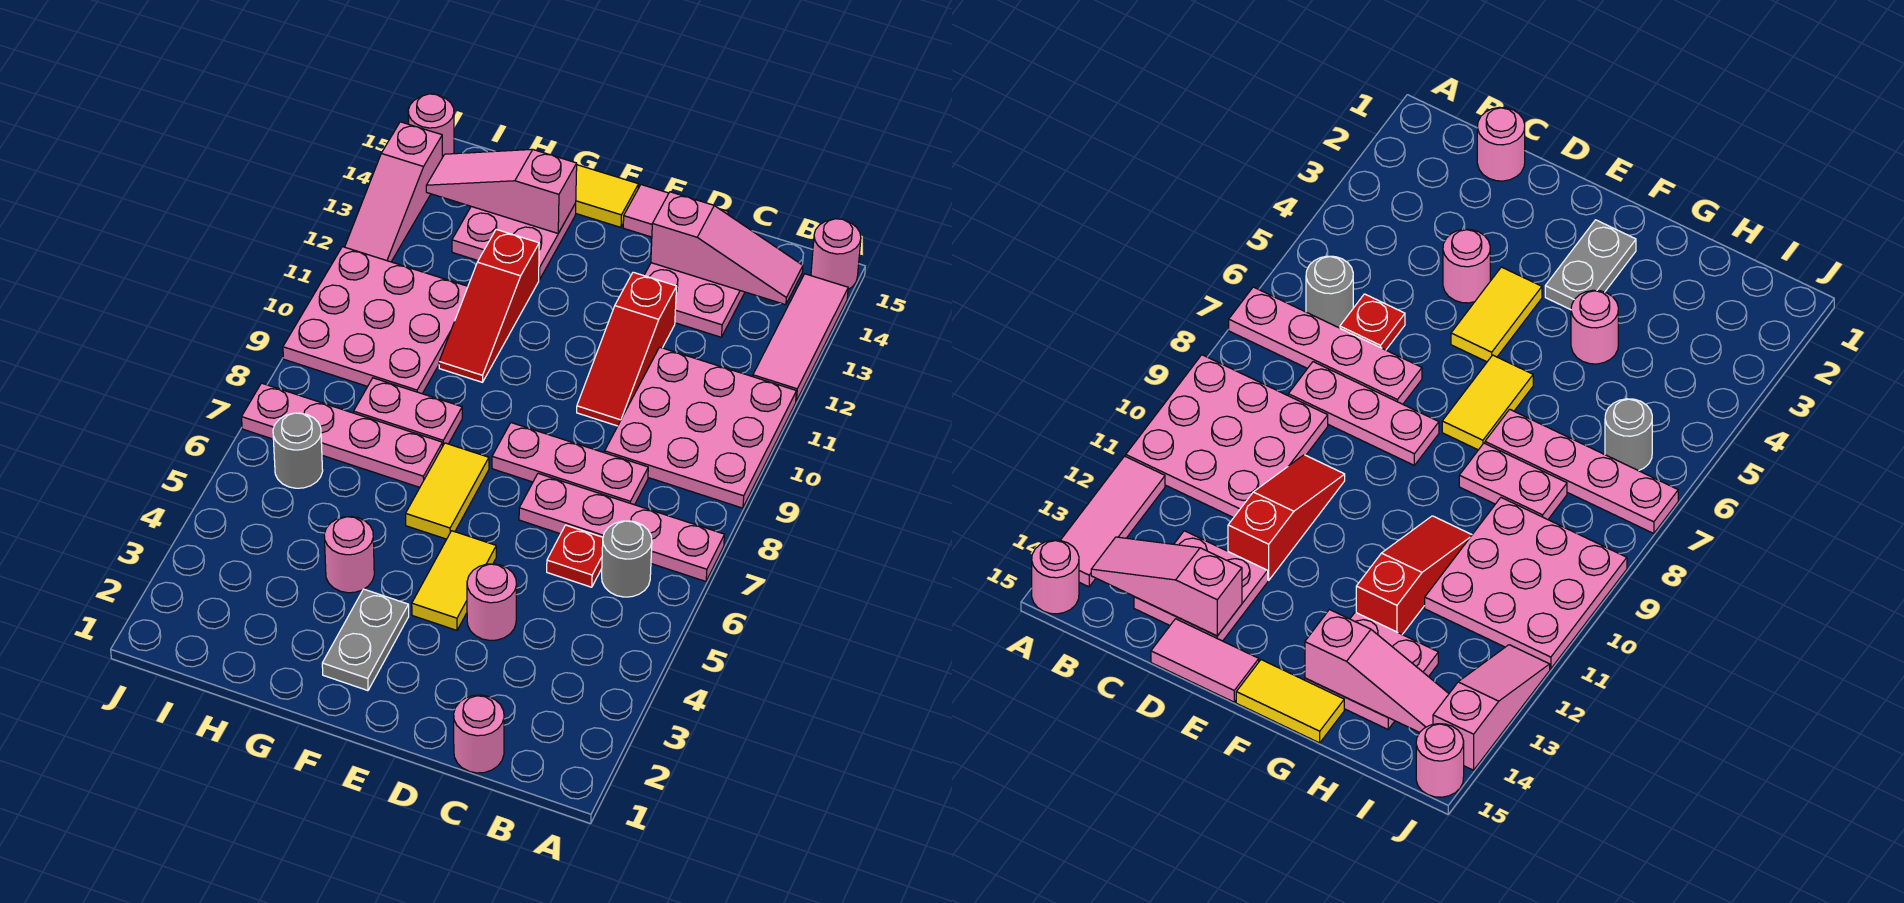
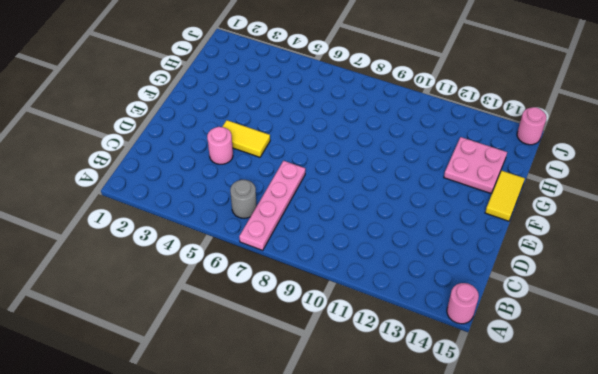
none -> pink 3x3 plate [605,347,796,508]
none -> pink 1x3 tile [753,274,848,401]
none -> pink 1x1 round brick [454,695,504,773]

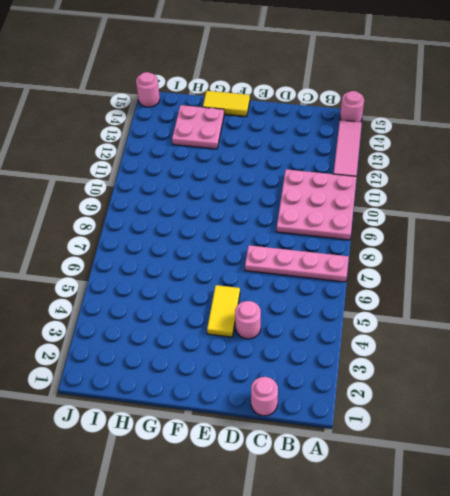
none -> grey 1x1 round brick [602,521,652,597]
none -> red 1x1 plate [547,525,603,587]
none -> pink 1x3 plate [492,423,648,505]

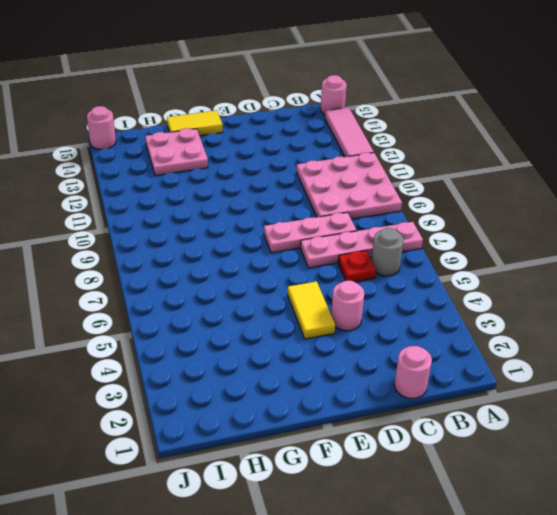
none -> pink 2x2 plate [644,263,745,337]
none -> red 1x3 slope [577,272,677,426]
none -> pink 1x2 tile [623,185,729,237]

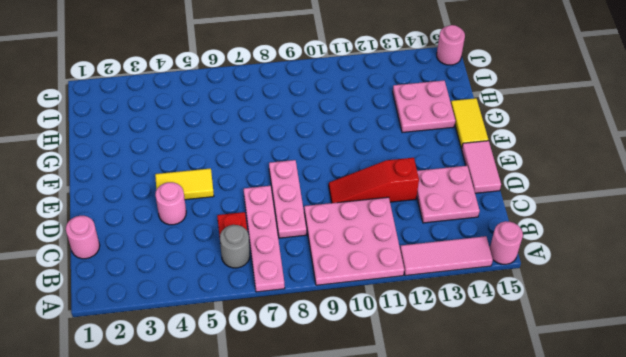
none -> grey 1x2 plate [322,589,409,691]
none -> yellow 1x2 tile [406,443,489,539]
none -> pink 1x1 round brick [324,517,374,593]

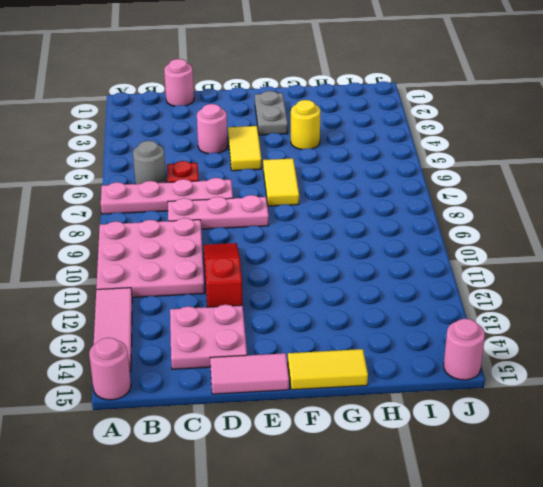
yellow 1x1 round brick [291,100,321,150] -> pink 1x1 round brick [324,517,374,593]
none -> pink 1x4 plate [242,383,443,487]
none -> pink 1x2 plate [354,378,462,445]
none -> red 1x3 slope [439,229,539,382]

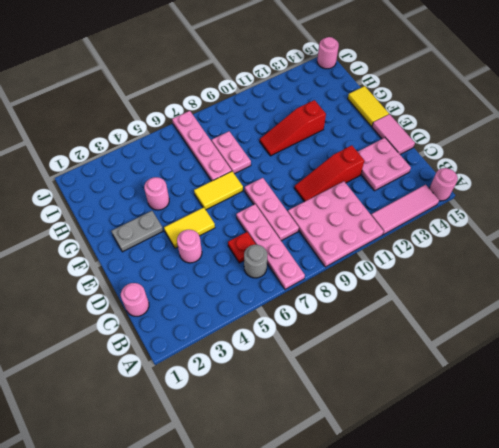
none -> pink 2x2 plate [452,203,576,280]
none -> pink 3x3 plate [283,247,468,394]
none -> grey 1x1 round brick [273,413,323,488]

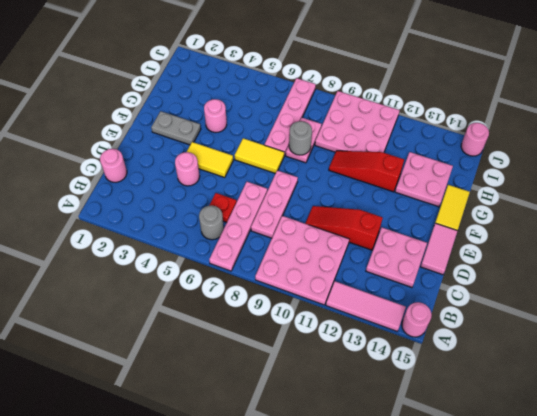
grey 1x1 round brick [289,121,312,155] -> grey 1x1 round brick moved to [273,413,323,488]
none -> pink 1x3 slope [345,122,442,262]
none -> pink 1x3 slope [651,192,803,305]
none -> pink 1x3 slope [426,149,577,233]

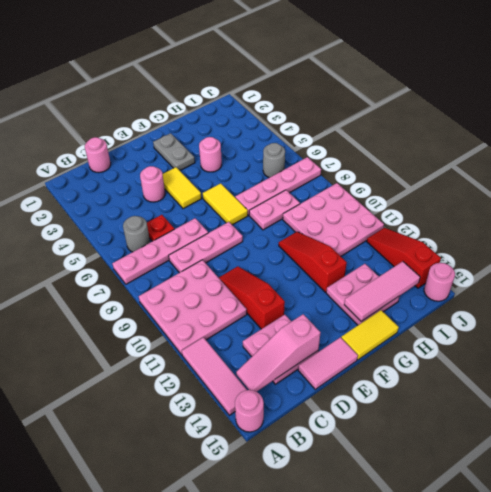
pink 1x3 tile [344,261,420,321] -> pink 1x3 slope [426,149,577,233]
red 1x3 slope [367,228,441,288] -> pink 1x3 slope [345,122,442,262]

